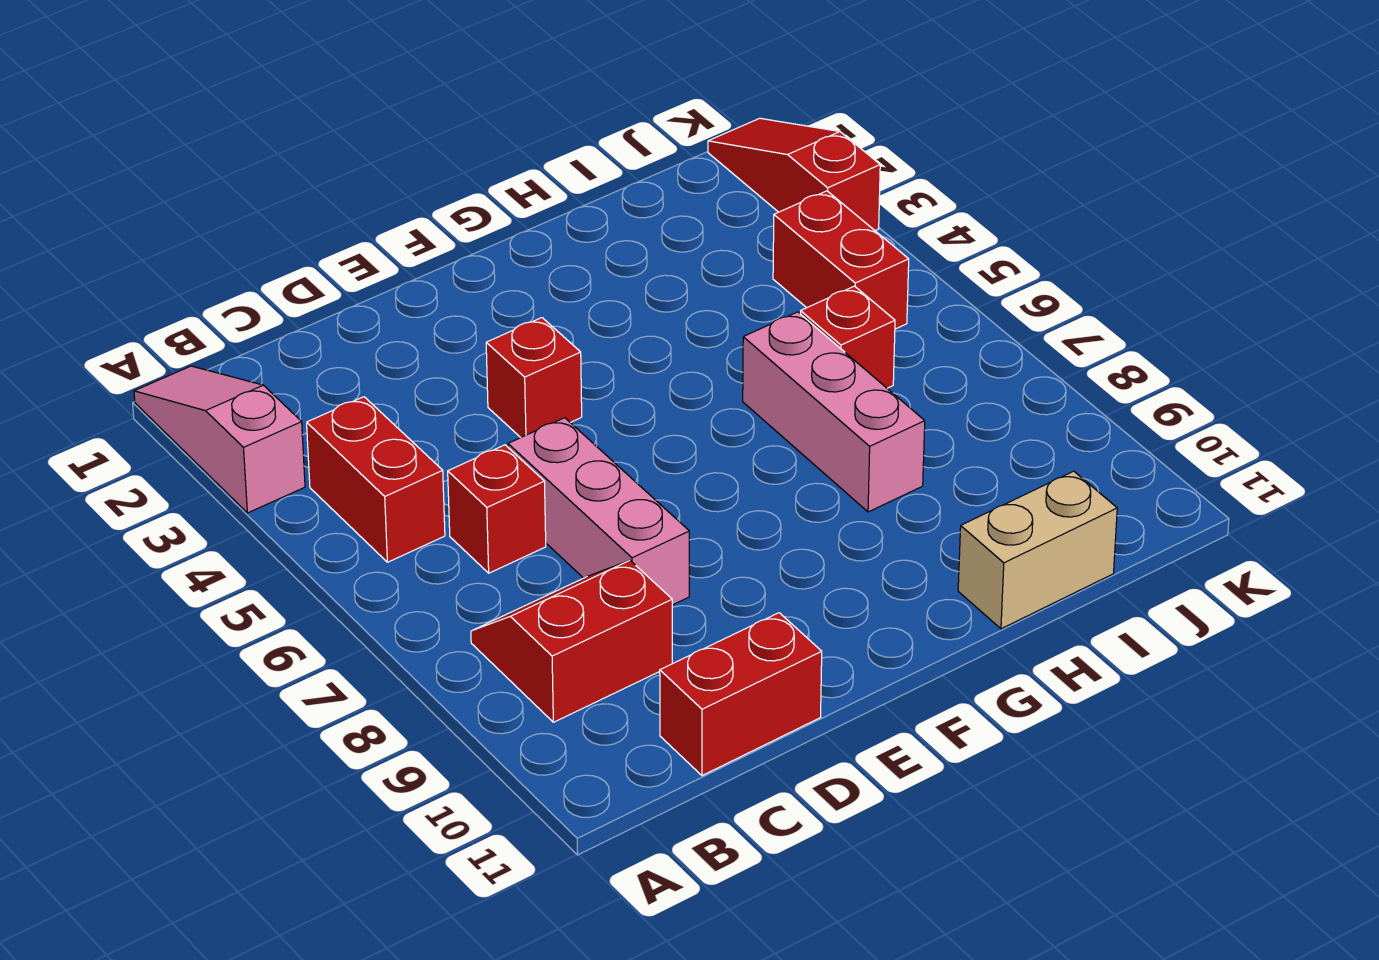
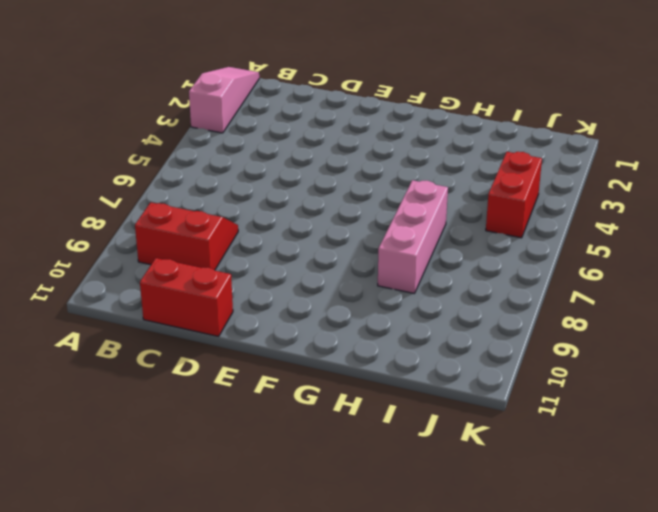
none -> red 1x2 brick [307,397,445,562]
none -> red 1x1 brick [448,445,546,573]
none -> pink 1x3 brick [508,418,689,605]

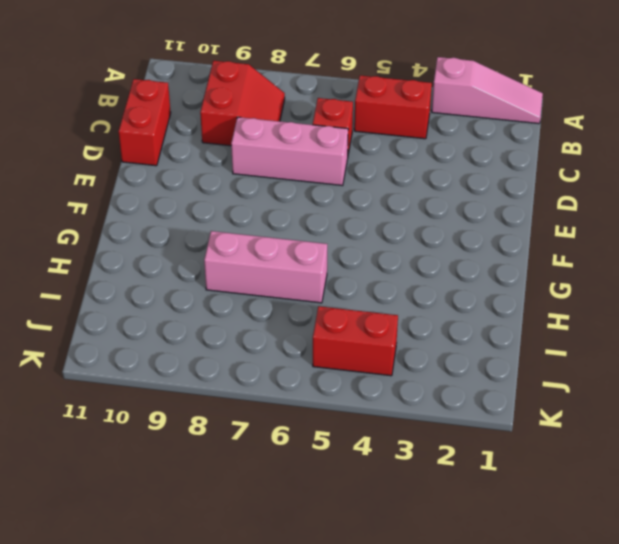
none -> red 1x1 brick [486,318,582,438]
none -> tan 1x2 brick [958,471,1117,629]
none -> red 1x1 brick [800,286,895,388]

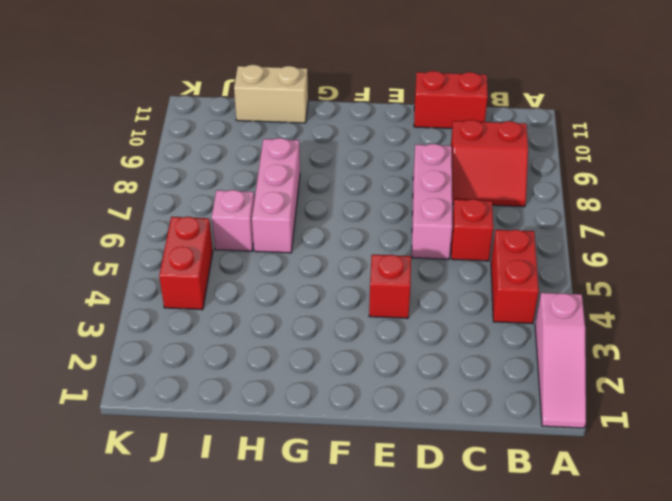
pink 1x1 brick [212,190,254,251] -> red 1x1 brick [800,286,895,388]
none -> red 1x3 slope [708,118,880,231]

